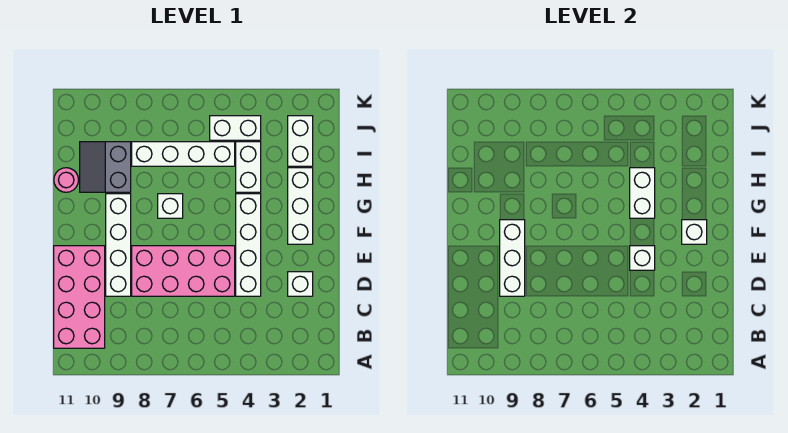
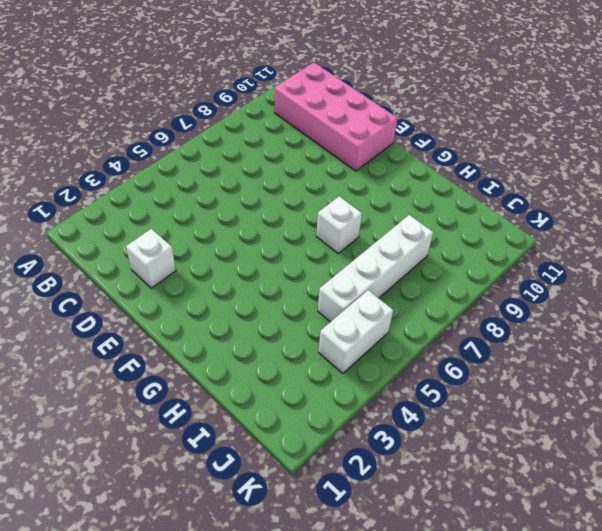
none -> white 1x4 brick [236,194,261,296]
none -> pink 2x4 brick [132,246,235,296]
none -> white 1x4 brick [106,194,131,296]

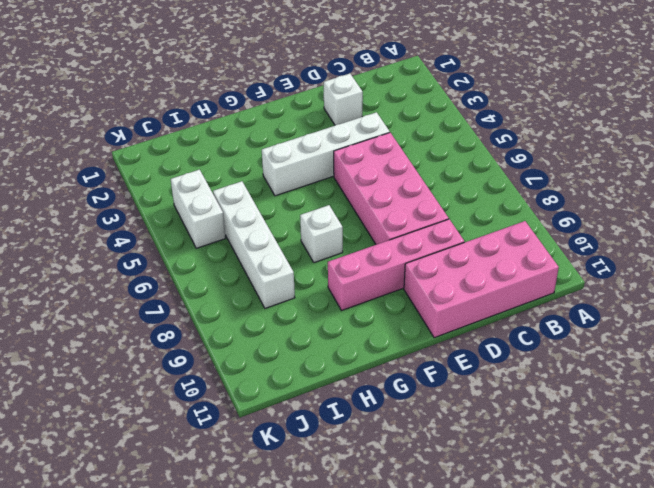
pink 1x4 brick [328,219,464,310] -> white 1x4 brick [106,194,131,296]
none -> white 1x3 brick [288,168,313,244]
none -> white 1x2 brick [236,142,261,192]
none -> grey 2x2 slope [80,142,131,192]

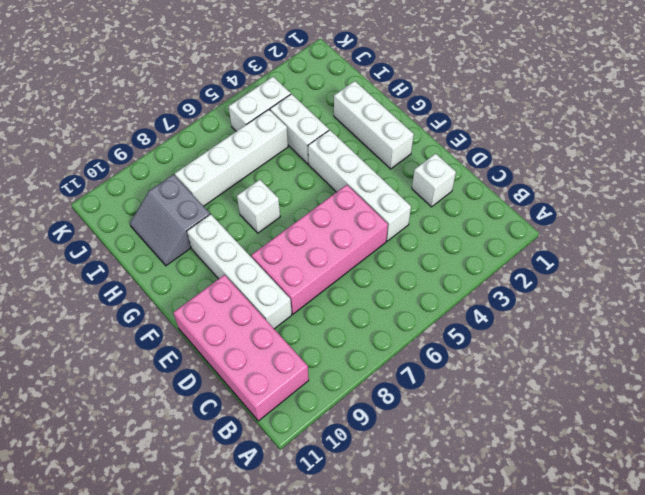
none -> pink 1x1 round brick [54,168,79,192]
none -> white 1x2 brick [288,116,313,166]
none -> white 1x3 brick [500,220,525,296]

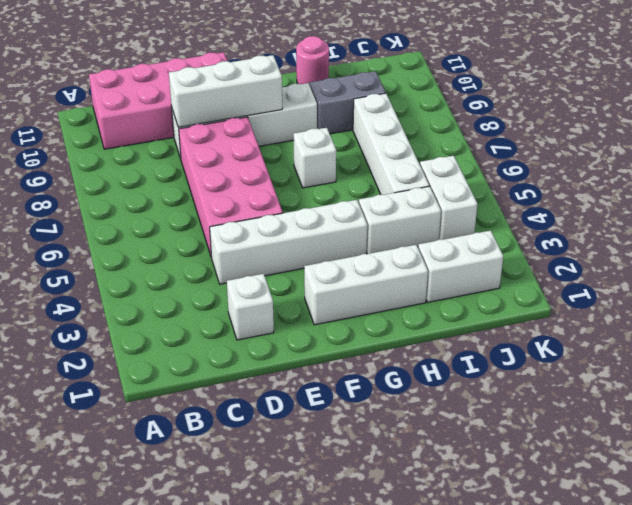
none -> white 1x1 brick [630,246,655,270]
none -> white 1x1 brick [682,220,707,244]
none -> white 1x2 brick [630,168,655,218]

